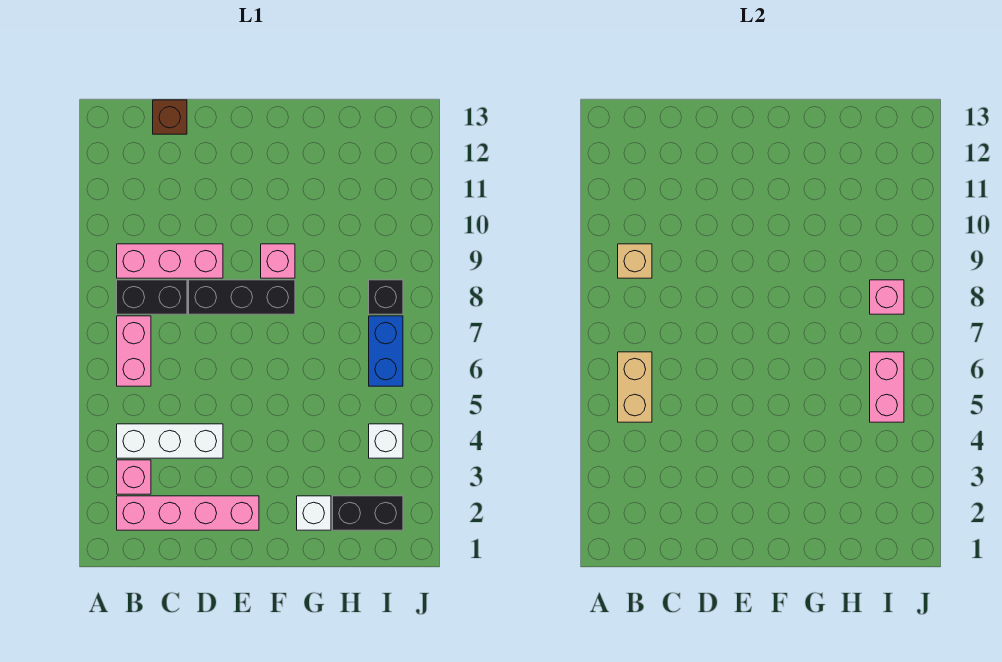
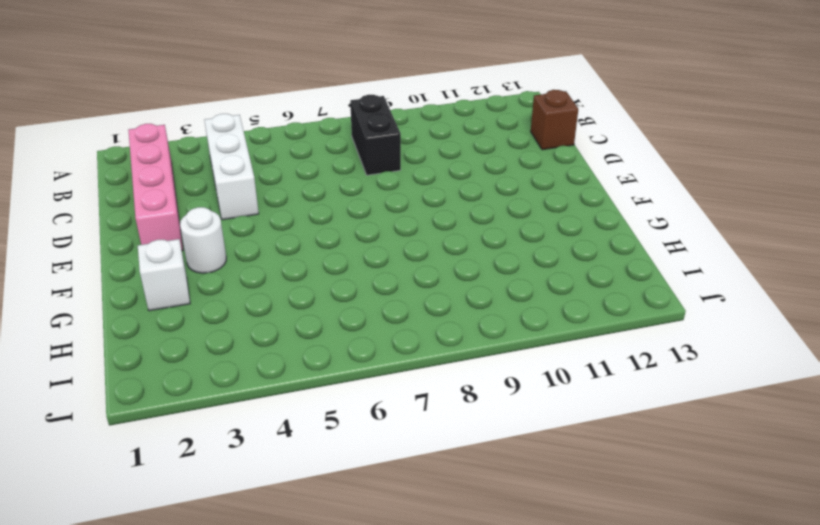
white 1x1 round brick [180,207,226,273] -> none
none -> pink 1x1 brick [117,460,151,494]
none -> pink 1x2 brick [117,316,151,386]
none -> pink 1x3 brick [117,244,223,278]

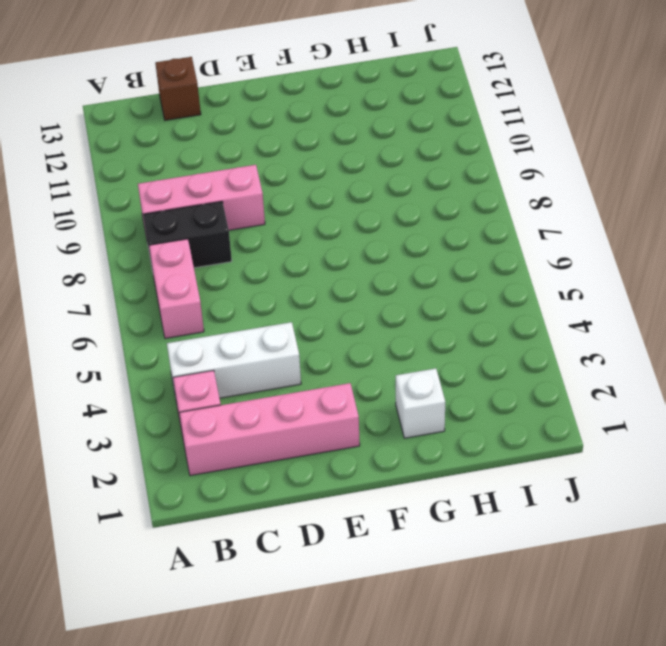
none -> black 1x3 brick [189,280,295,314]
none -> pink 1x1 brick [261,244,295,278]
none -> black 1x2 brick [333,496,403,530]

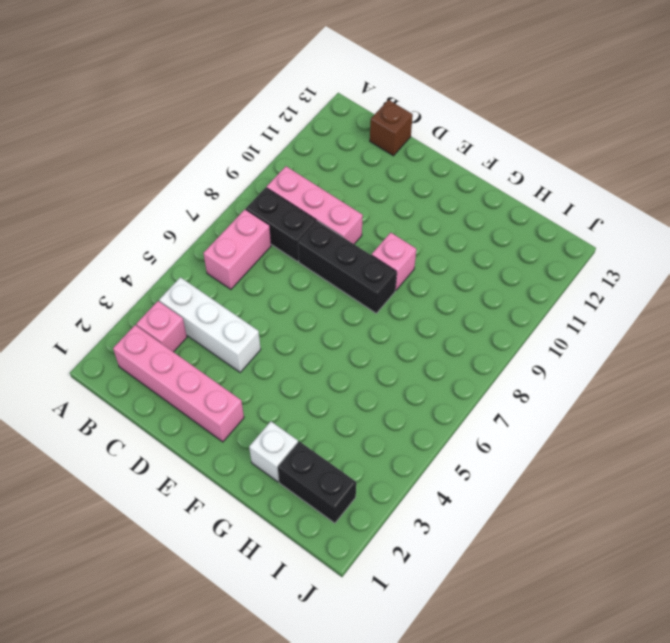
none -> white 1x1 brick [369,424,403,458]
none -> blue 1x2 brick [369,316,403,386]
none -> black 1x1 brick [369,280,403,314]

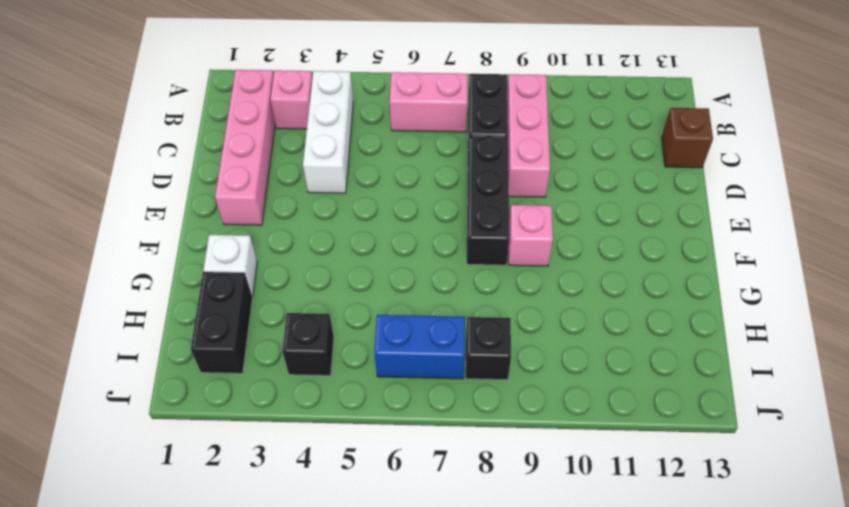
black 1x1 brick [282,313,334,376] -> white 1x1 brick [369,424,403,458]
none -> tan 1x2 brick [618,352,652,422]
none -> tan 1x1 brick [618,244,652,278]
none -> pink 1x2 brick [870,352,904,422]

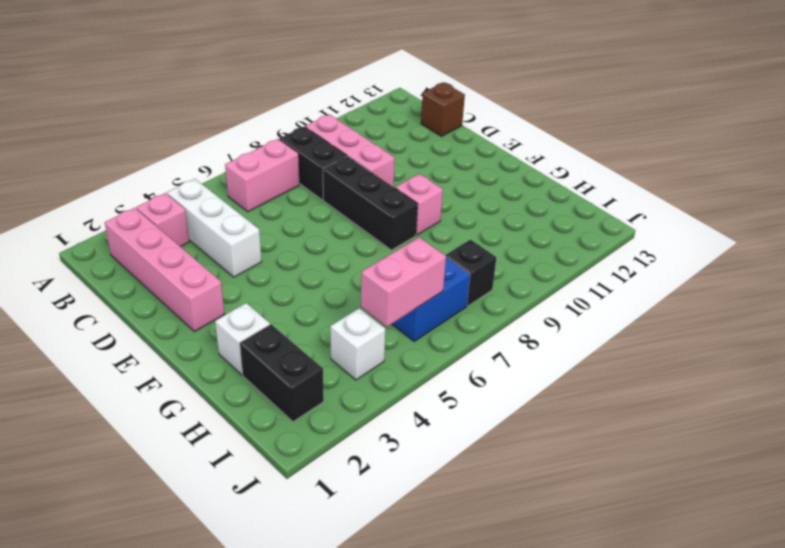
none -> tan 1x2 brick [618,352,652,422]
none -> tan 1x1 brick [618,244,652,278]
none -> pink 1x1 brick [870,280,904,314]

